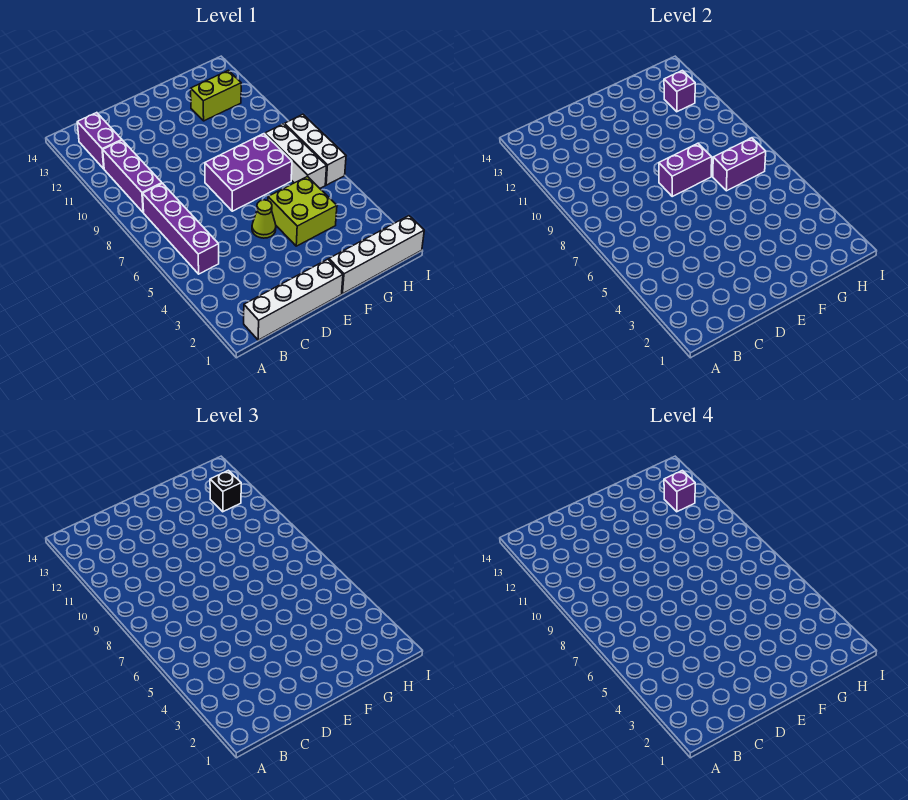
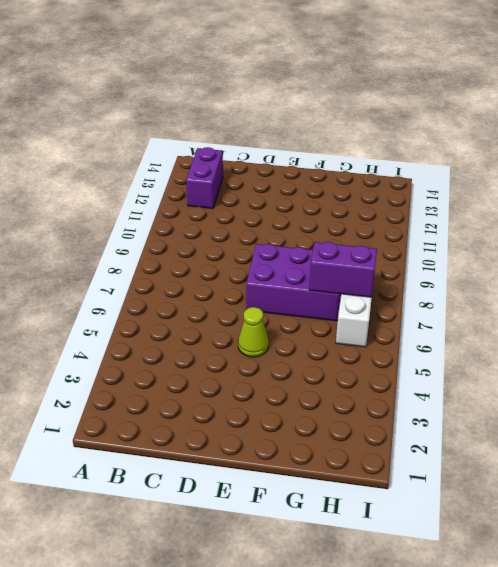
none -> white 1x4 brick [244,259,343,340]
none -> purple 1x4 brick [143,183,219,274]
none -> purple 1x3 brick [103,140,162,213]

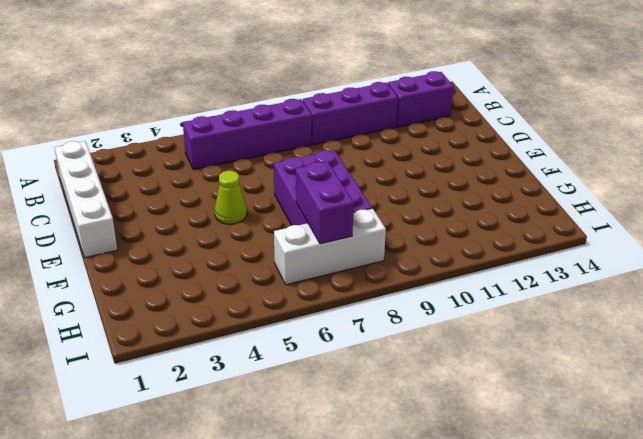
none -> white 1x4 brick [329,216,424,294]
none -> lime 2x2 brick [268,176,337,246]
none -> lime 1x2 brick [191,70,241,121]

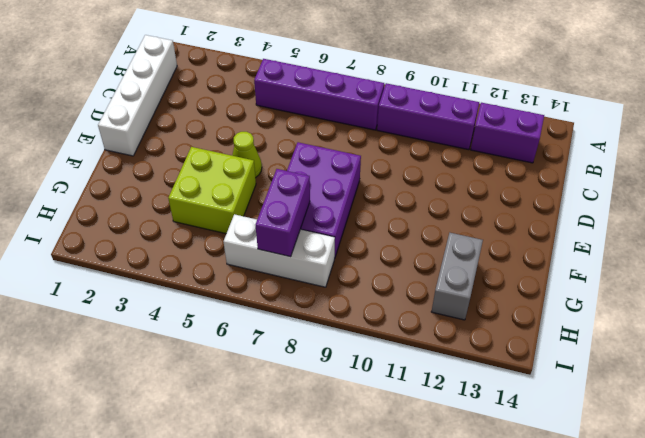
grey 1x2 brick [431,233,483,320] -> lime 1x2 brick [191,70,241,121]
none -> white 1x4 brick [329,216,424,294]
none -> white 1x3 brick [284,114,346,185]
none -> purple 1x2 brick [659,143,712,196]

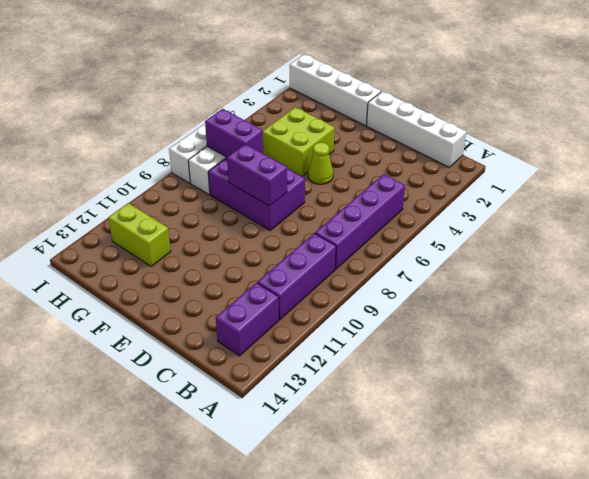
none -> purple 1x1 brick [664,70,695,112]
none -> black 1x1 brick [210,470,241,512]
none -> purple 1x1 brick [664,470,695,512]

